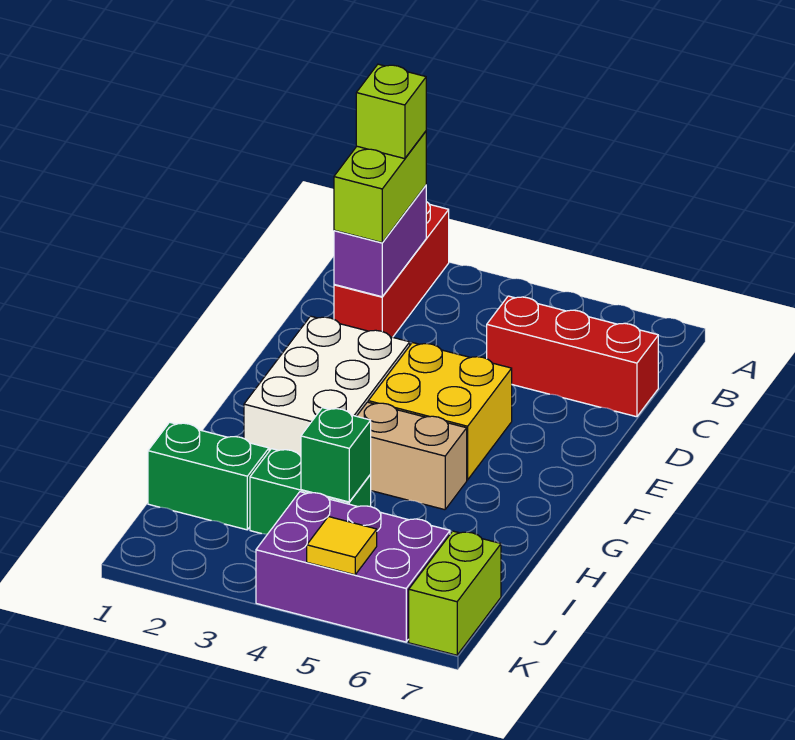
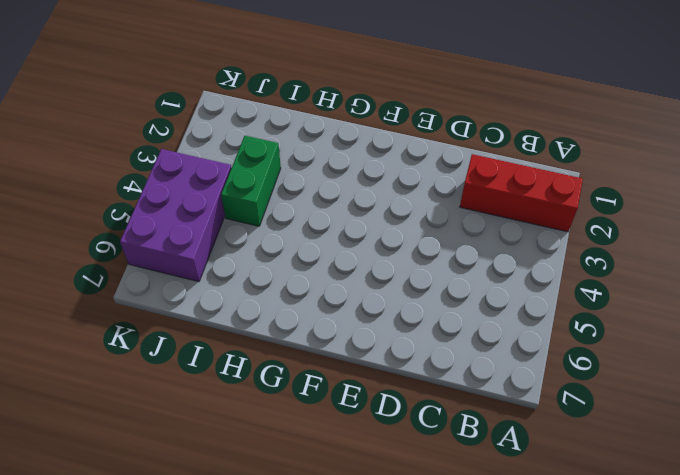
none -> red 1x3 brick [487,296,658,417]
none -> white 2x3 brick [244,316,410,456]
none -> yellow 2x2 brick [368,343,512,480]

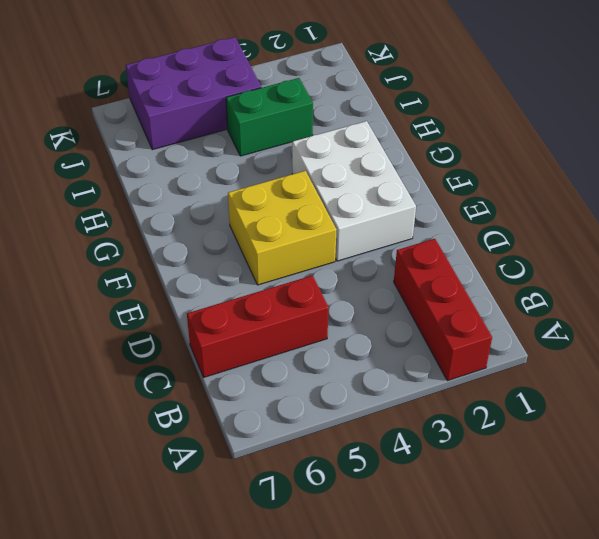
none -> tan 1x2 brick [357,402,467,510]
none -> green 1x2 brick [148,422,269,530]
none -> lime 1x2 brick [409,531,501,655]

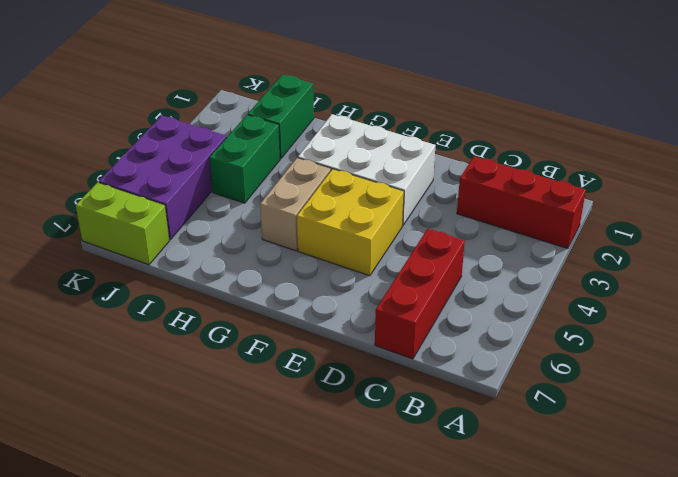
none -> purple 1x2 brick [334,186,426,297]
none -> green 1x1 brick [301,408,371,502]
none -> yellow 1x1 tile [307,517,377,575]

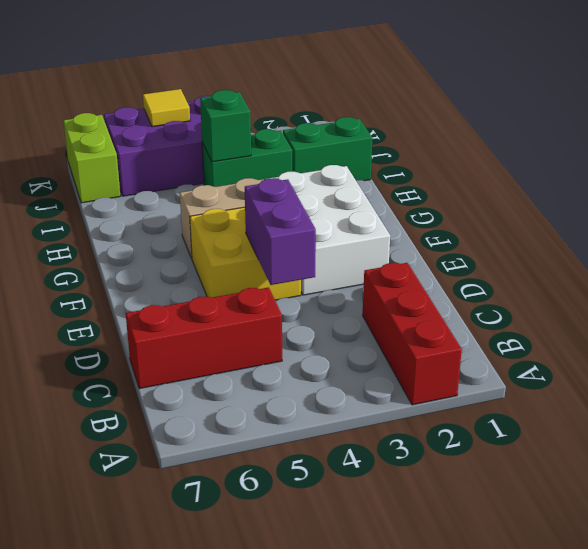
purple 1x2 brick [245,178,316,285] -> purple 1x2 brick moved to [334,186,426,297]
none -> lime 1x2 brick [334,131,426,242]
none -> lime 1x1 brick [356,64,426,159]

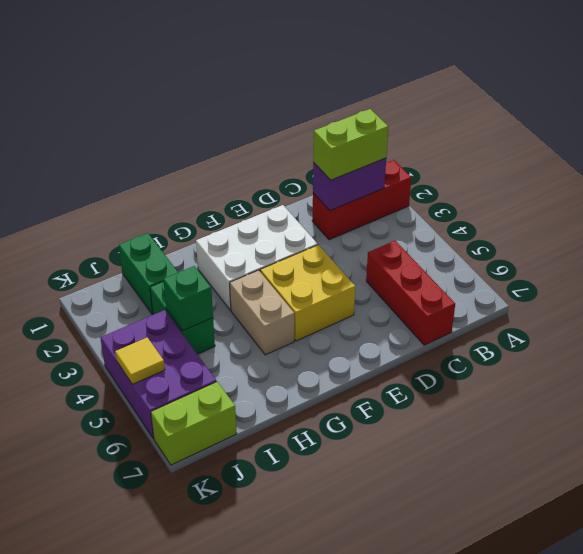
none -> lime 1x1 brick [356,64,426,159]

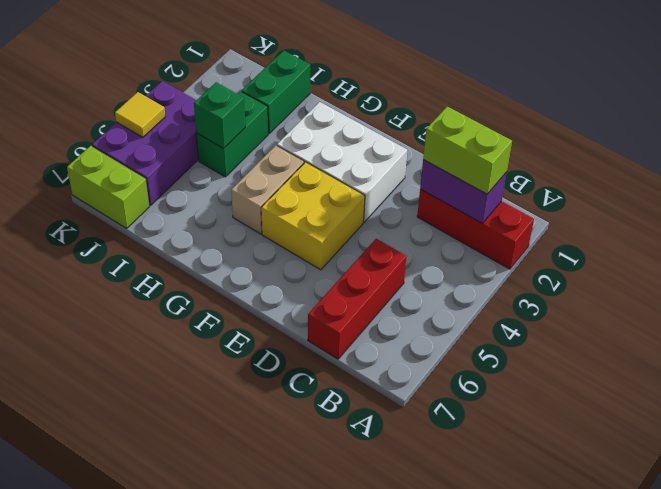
none -> lime 1x1 brick [356,64,426,159]

